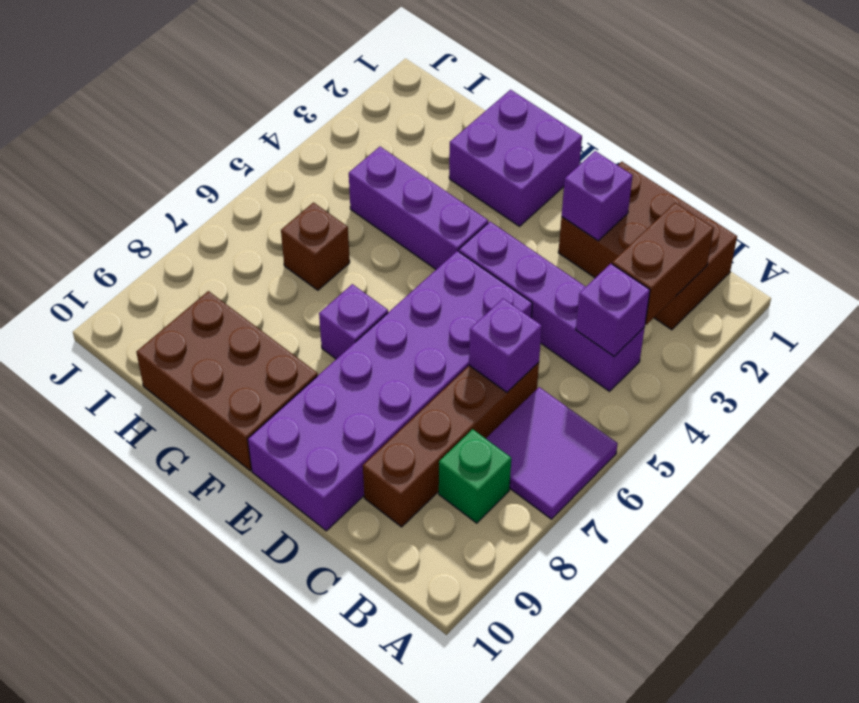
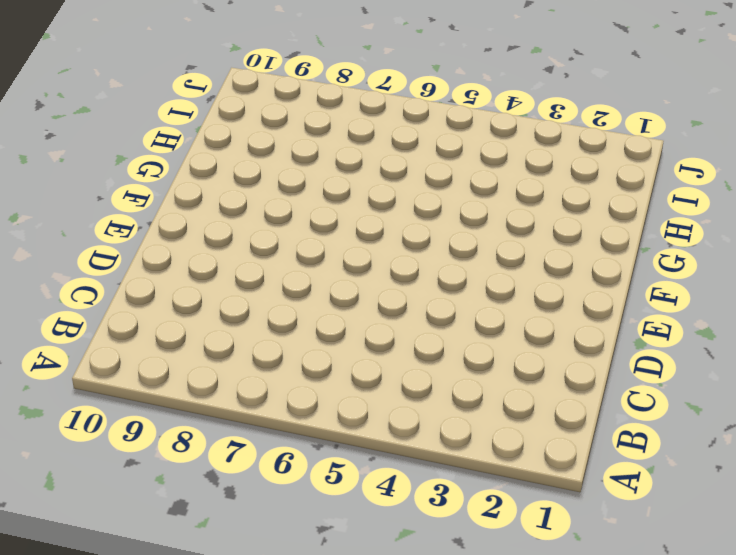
none -> purple 2x2 tile [486,387,618,519]
none -> brown 2x3 brick [558,162,737,330]
none -> purple 1x4 brick [459,222,645,391]

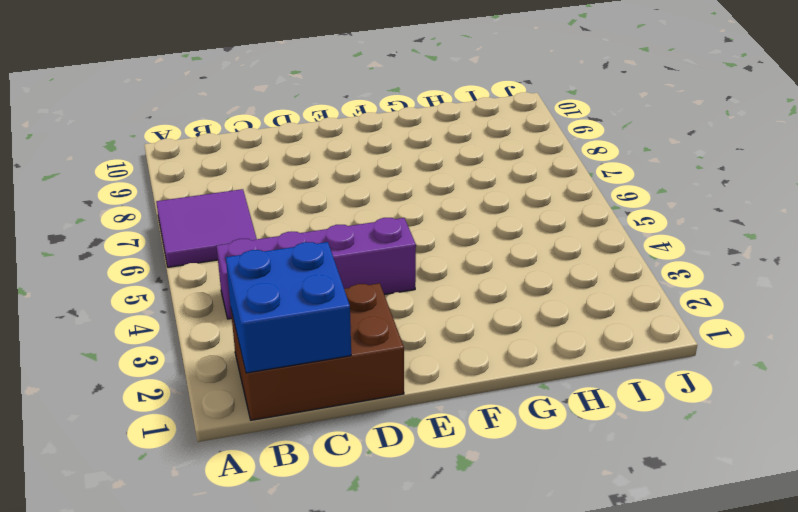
blue 2x2 brick [226,242,351,373] -> brown 1x2 brick [612,203,714,325]
none -> green 1x1 brick [439,429,511,523]
none -> brown 1x4 brick [363,362,539,527]
none -> purple 2x6 brick [248,251,532,531]

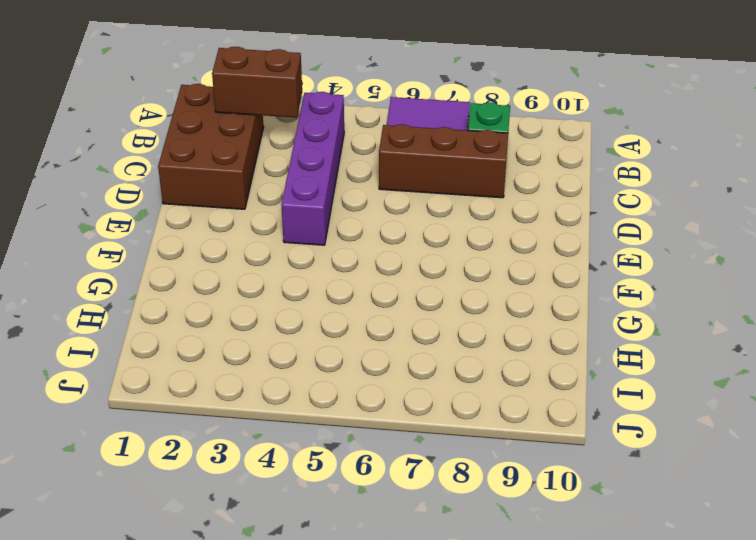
brown 1x3 brick [379,124,508,198] -> brown 1x4 brick [363,362,539,527]
none -> purple 2x6 brick [248,251,532,531]
none -> purple 2x2 brick [449,90,582,226]
none -> purple 1x3 brick [349,147,488,269]

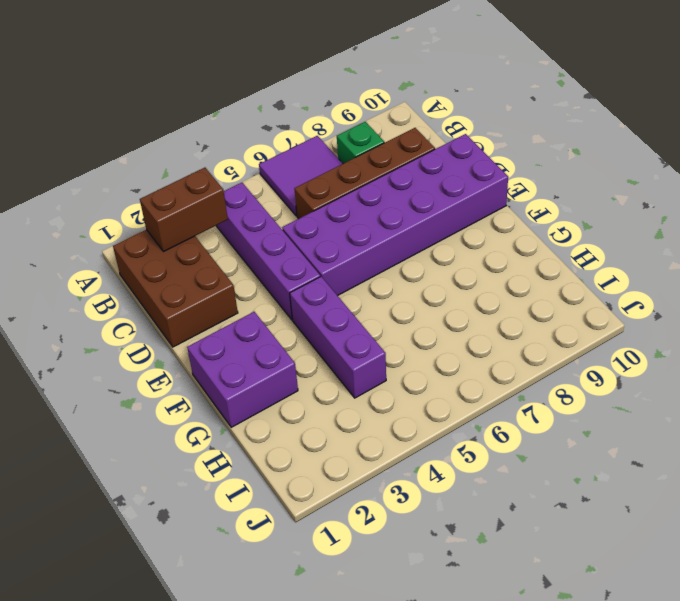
none -> purple 1x1 brick [319,284,388,359]
none -> brown 2x3 brick [136,291,318,471]
none -> brown 1x1 brick [281,203,350,290]

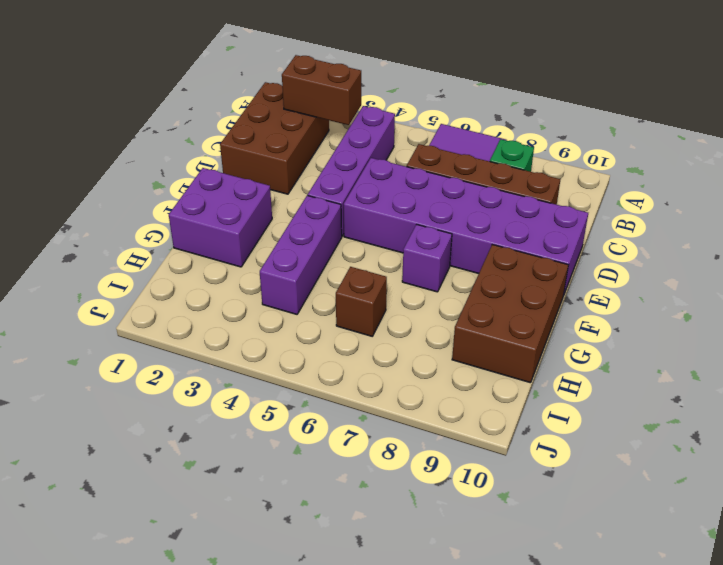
none -> purple 1x1 brick [576,264,650,356]
none -> purple 1x1 brick [469,299,542,392]
none -> purple 1x1 brick [562,151,633,241]

